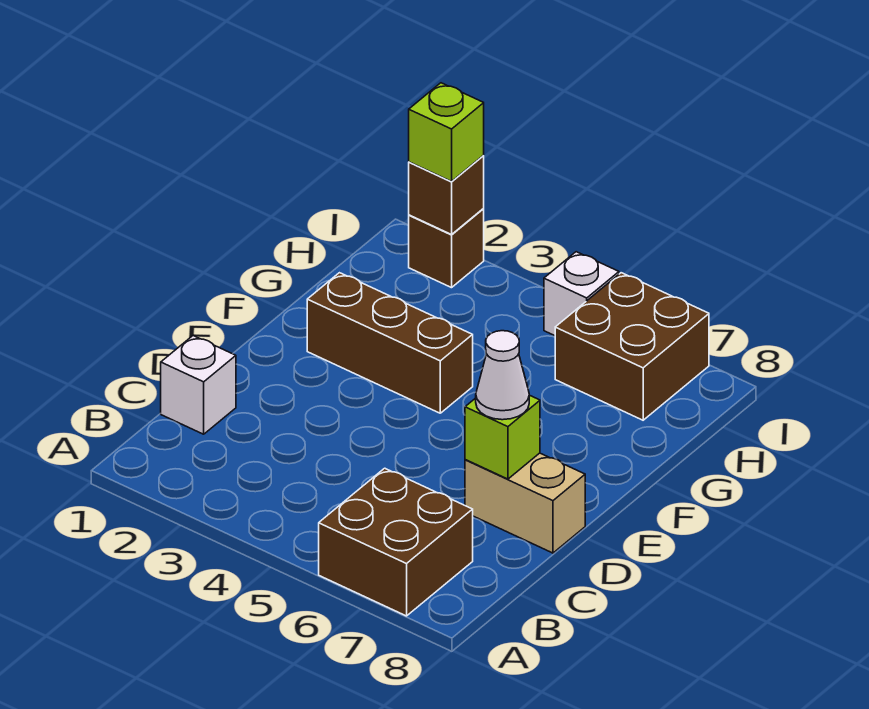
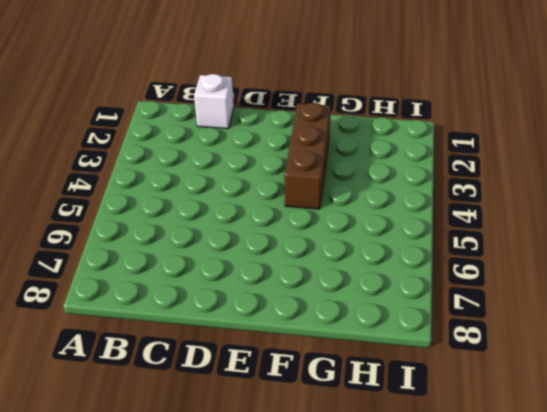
none -> brown 2x2 brick [319,468,473,616]
none -> tan 1x2 brick [465,453,585,553]

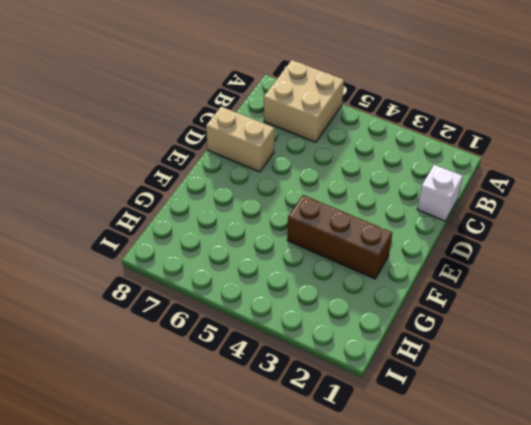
tan 2x2 brick [264,60,344,142] -> brown 2x2 brick [319,468,473,616]
none -> brown 2x2 brick [555,273,709,420]
none -> brown 1x1 brick [409,209,484,288]

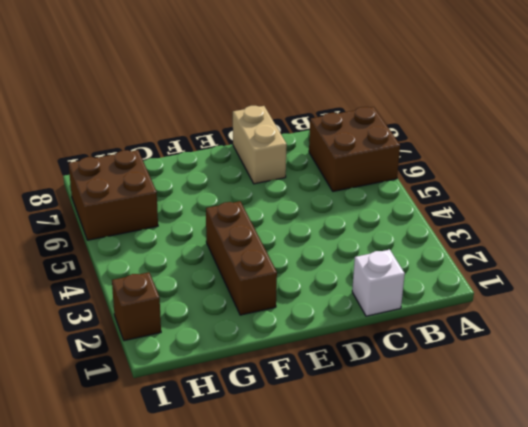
none -> white 1x1 brick [544,252,619,336]
none -> lime 1x1 brick [465,395,540,479]

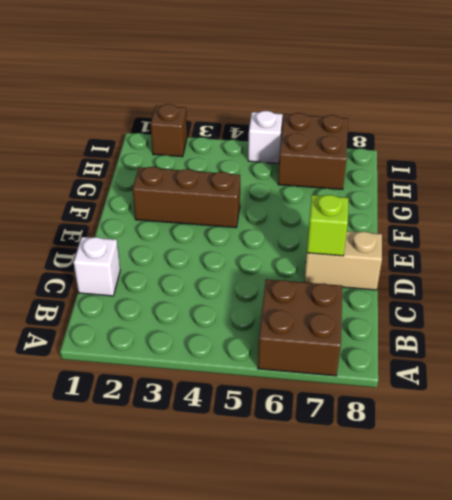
none -> brown 1x1 brick [409,156,484,235]
none -> white 1x1 cone [476,331,529,420]

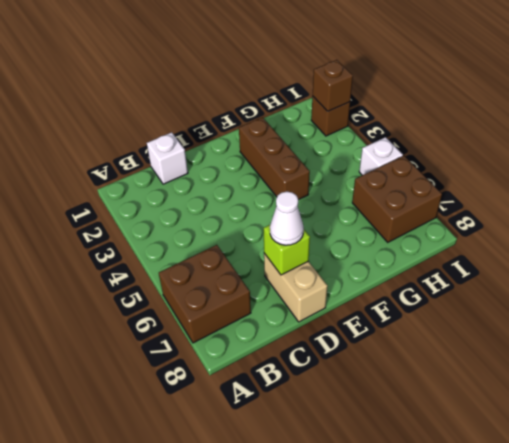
none -> lime 1x1 brick [409,83,484,181]

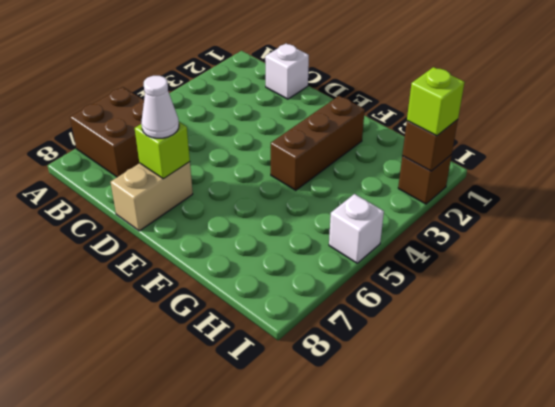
none -> brown 2x2 brick [555,273,709,420]

